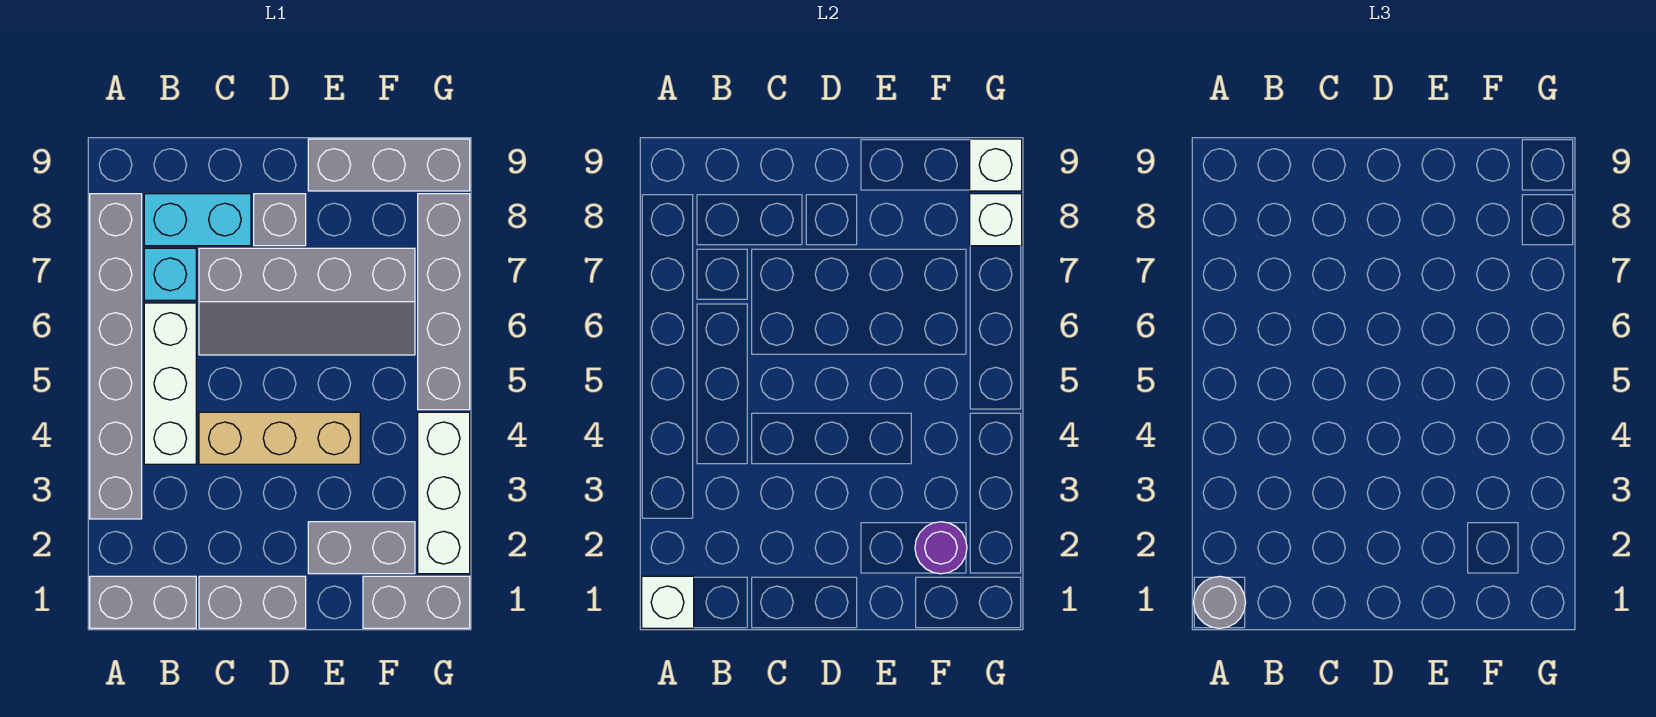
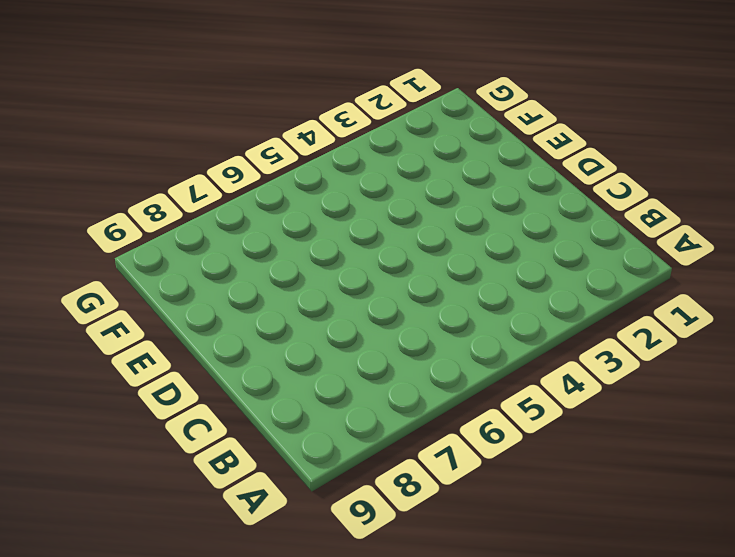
none -> grey 1x2 brick [90,576,196,628]
none -> grey 1x6 brick [90,194,142,519]
none -> white 1x3 brick [144,303,196,464]

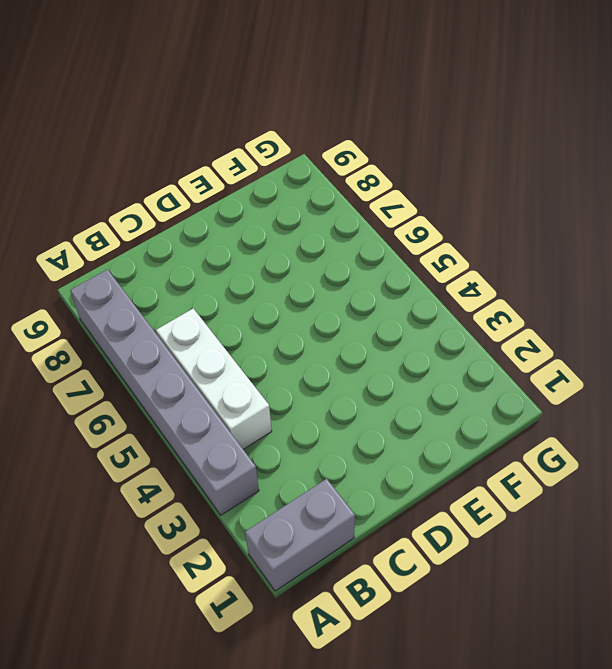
none -> cyan 1x1 brick [144,248,196,300]
none -> cyan 1x2 brick [144,194,251,246]
none -> grey 1x2 brick [199,576,306,628]

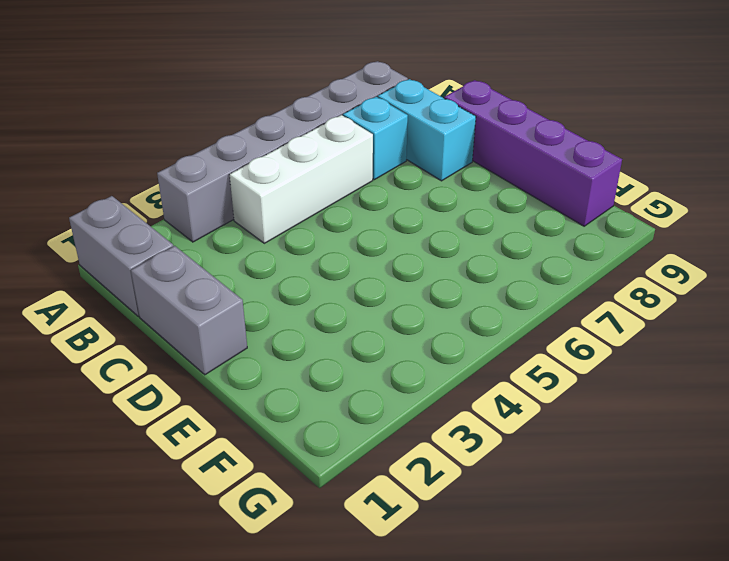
purple 1x4 brick [444,80,622,226] -> grey 1x3 brick [308,139,470,191]
none -> tan 1x3 brick [199,412,360,464]
none -> grey 2x4 slope [199,248,415,355]
none -> grey 1x1 brick [254,194,306,246]

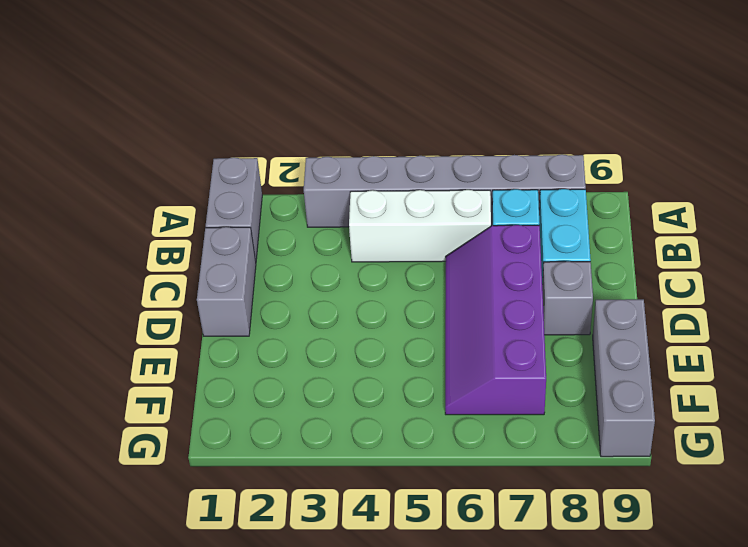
purple 2x4 slope [445,225,546,415] -> grey 2x4 slope [199,248,415,355]
none -> tan 1x3 brick [199,412,360,464]
none -> grey 1x2 brick [308,522,415,574]
none -> grey 1x2 brick [363,576,470,628]

